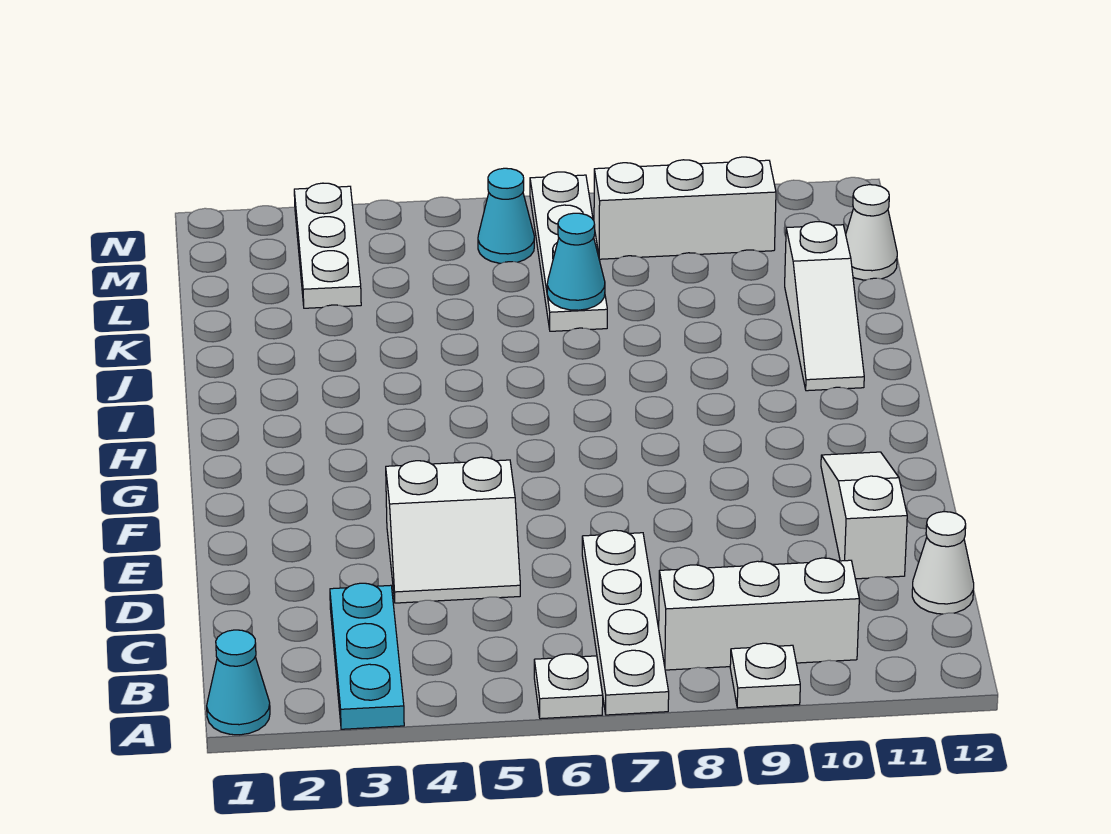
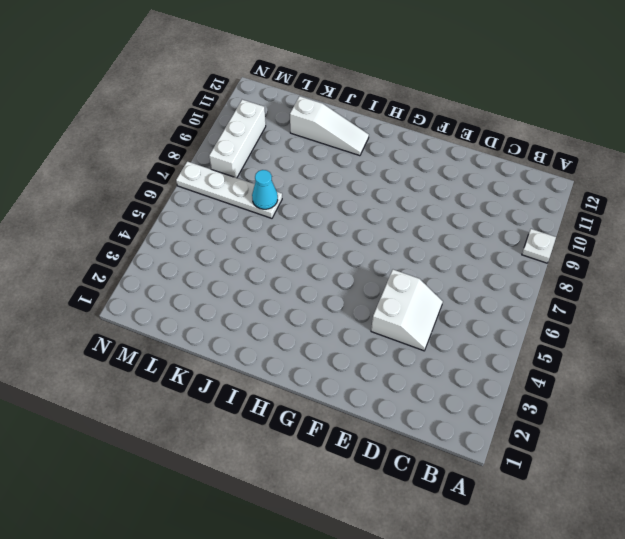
none -> cyan 1x1 cone [207,630,270,735]
none -> cyan 1x3 plate [330,583,404,729]
none -> white 1x1 plate [534,654,603,719]

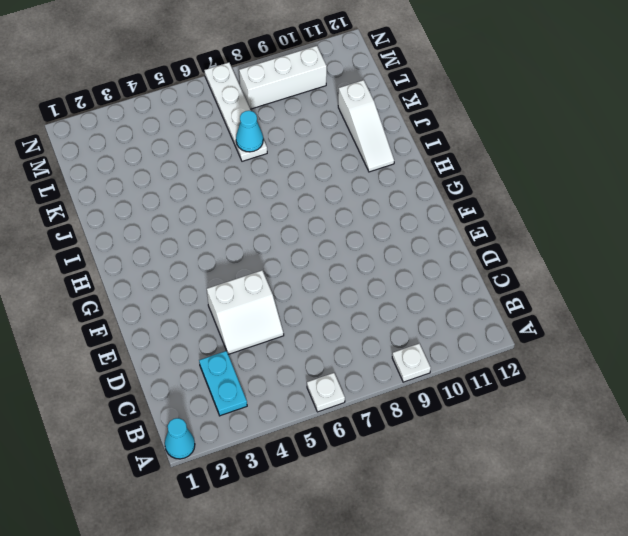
cyan 1x2 plate [199,351,247,416] -> cyan 1x3 plate [330,583,404,729]
none -> white 1x4 plate [582,530,669,715]
none -> white 1x3 brick [659,558,859,670]
none -> white 1x1 cone [912,512,974,614]

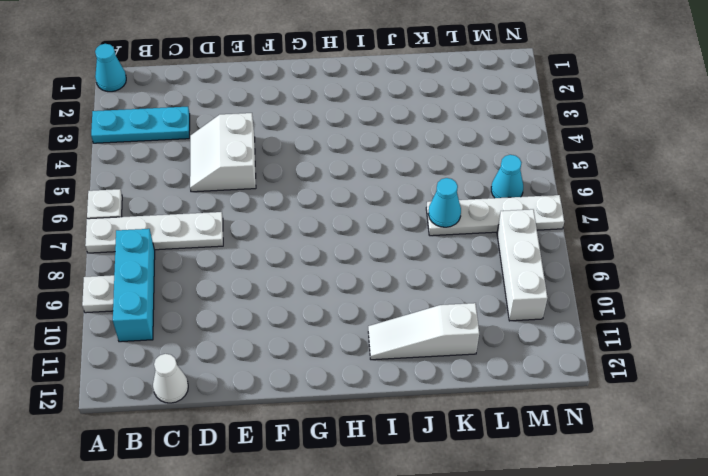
cyan 1x3 brick [113,229,155,342] -> white 1x3 brick [659,558,859,670]
none -> white 1x3 slope [821,452,907,579]
none -> white 1x3 plate [294,183,361,308]
none -> white 1x1 cone [846,185,897,280]

